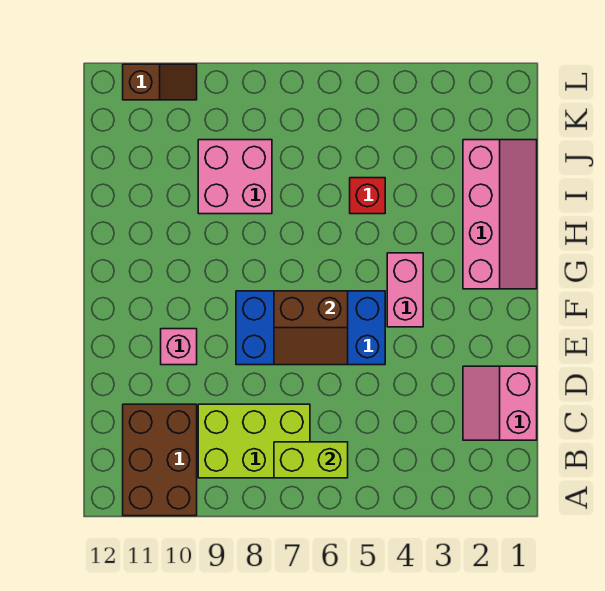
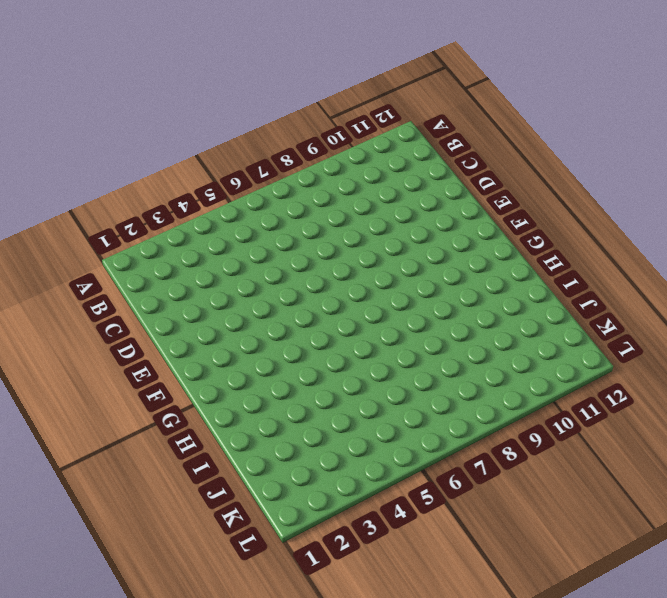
none -> brown 2x3 brick [123,404,197,516]
none -> lime 2x3 brick [198,404,310,478]
none -> pink 2x2 slope [463,366,537,440]

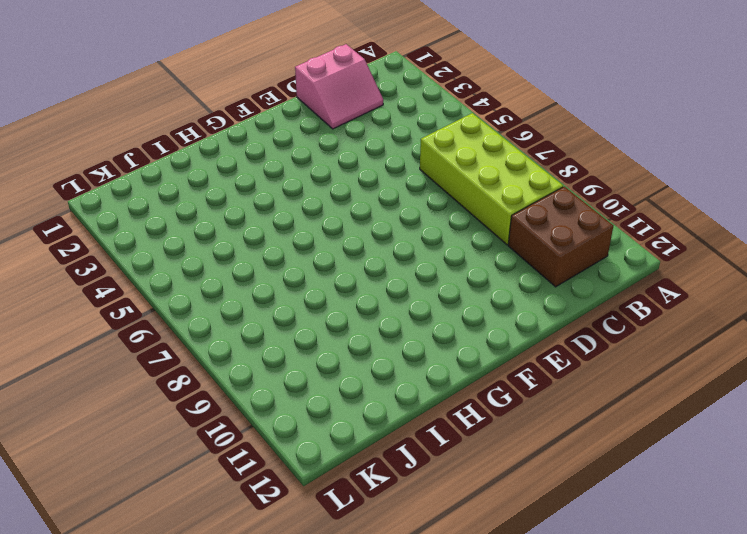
lime 2x4 brick [420,113,563,245] -> lime 2x3 brick [198,404,310,478]
brown 2x2 brick [508,186,613,287] -> brown 2x3 brick [123,404,197,516]
none -> blue 2x4 brick [236,291,385,365]
none -> pink 1x1 brick [161,329,197,365]
none -> pink 1x2 brick [387,253,423,327]

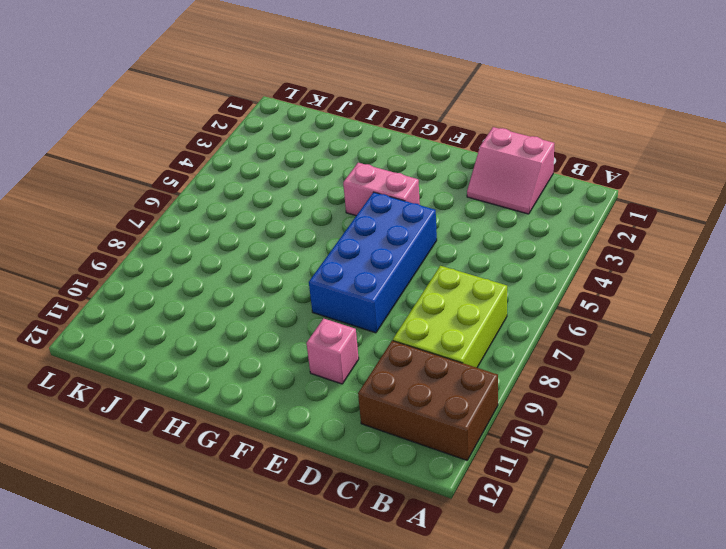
none -> pink 2x4 slope [463,140,537,289]
none -> red 1x1 brick [350,178,385,214]
none -> pink 2x2 brick [198,140,272,214]

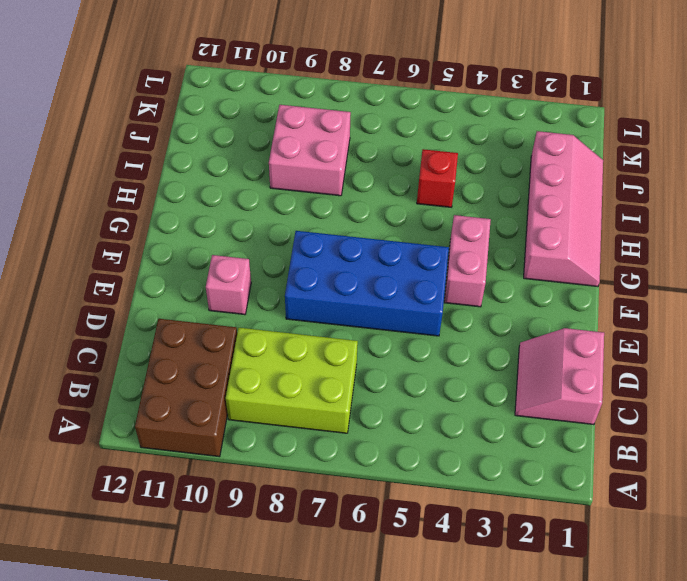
none -> brown 1x2 slope [123,64,197,100]
none -> lime 1x2 brick [274,442,348,478]
none -> brown 2x2 slope [274,291,348,365]

